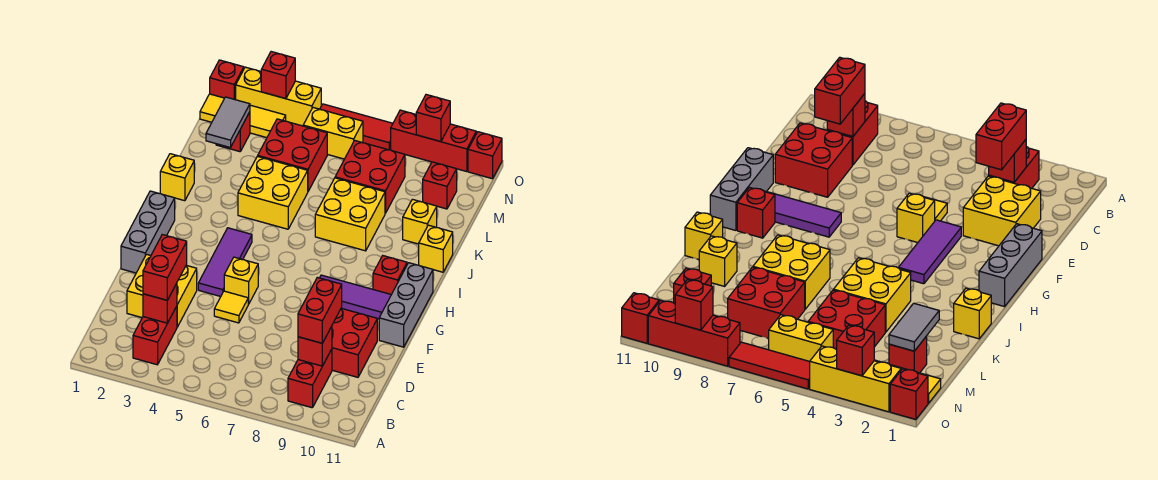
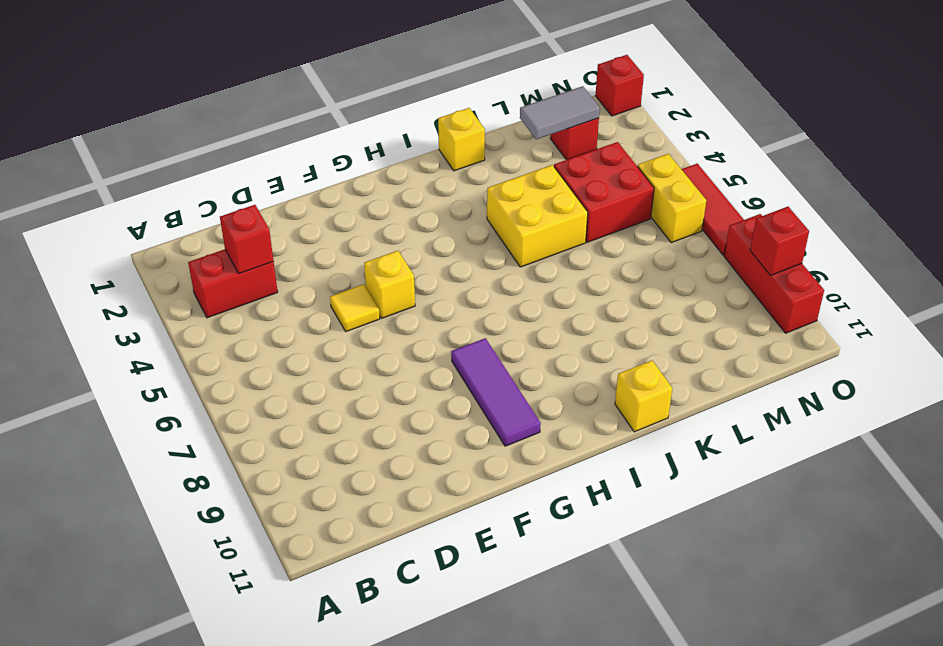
none -> red 1x2 brick [288,349,332,408]
none -> yellow 2x2 brick [127,254,197,327]
none -> red 2x2 brick [332,308,377,377]
none -> grey 1x3 brick [121,191,175,273]

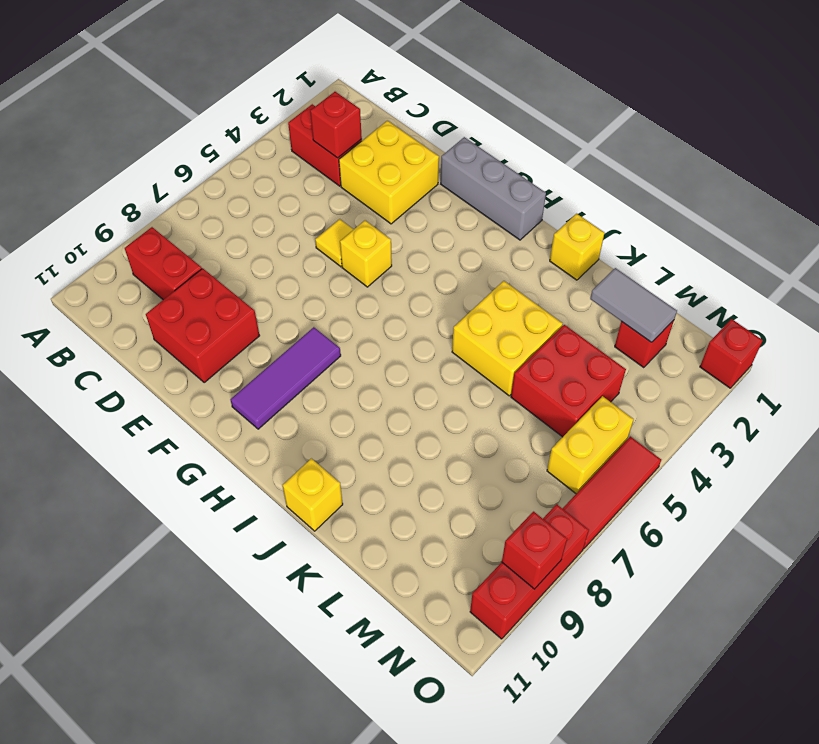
none -> purple 1x3 tile [198,228,252,296]
none -> grey 1x3 brick [379,263,433,347]
none -> red 1x1 brick [373,256,407,295]
none -> yellow 2x2 brick [315,178,385,251]

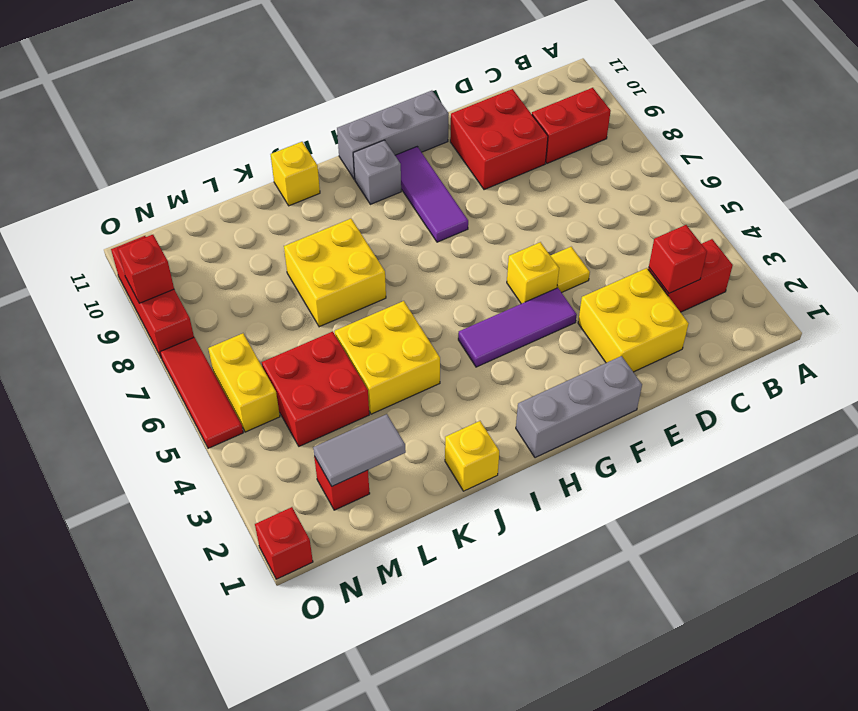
grey 1x1 brick [353,140,401,204] -> red 1x1 brick [373,256,407,295]
none -> yellow 1x1 brick [403,199,437,244]
none -> red 2x2 brick [335,141,405,213]
none -> red 1x1 brick [423,162,457,209]
none -> yellow 1x3 tile [200,94,286,138]

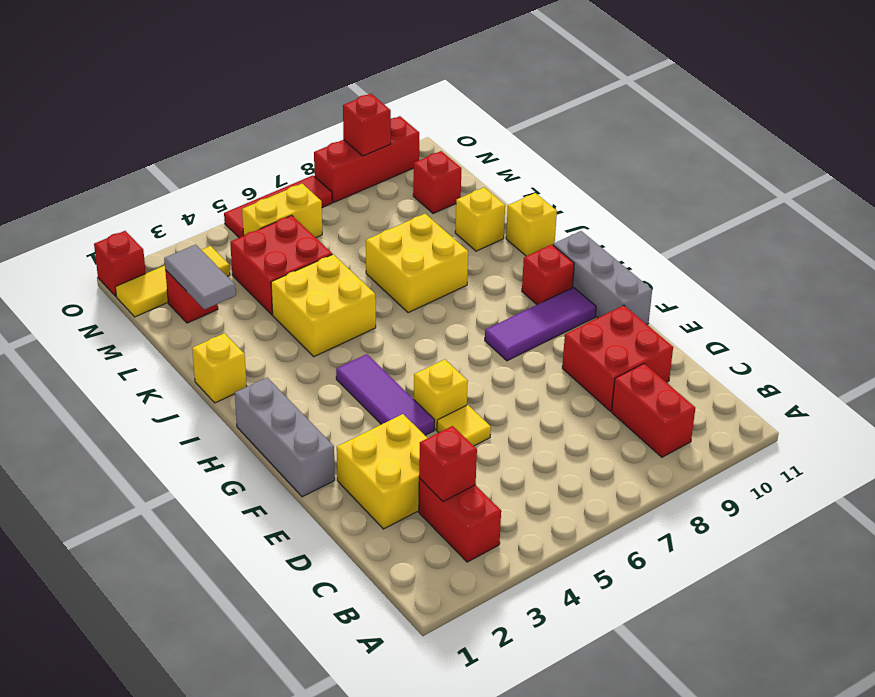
none -> red 2x2 brick [335,141,405,213]
none -> yellow 1x3 brick [236,67,321,126]
none -> red 1x1 brick [468,132,502,179]
none -> red 1x1 brick [298,326,332,366]

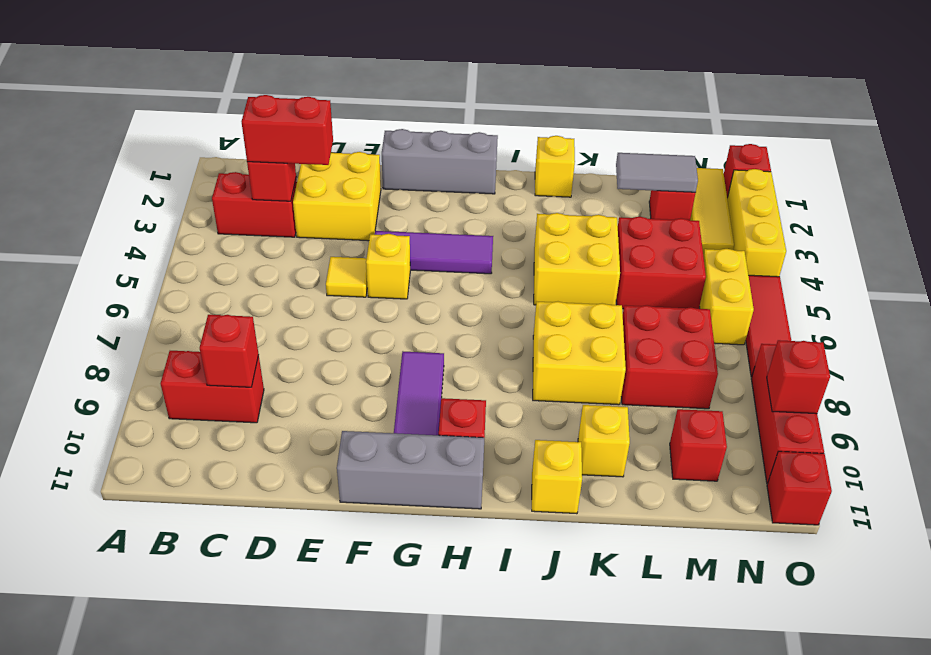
none -> red 2x2 brick [332,308,377,377]
none -> red 1x1 brick [261,52,295,99]
none -> red 1x2 brick [298,277,342,343]

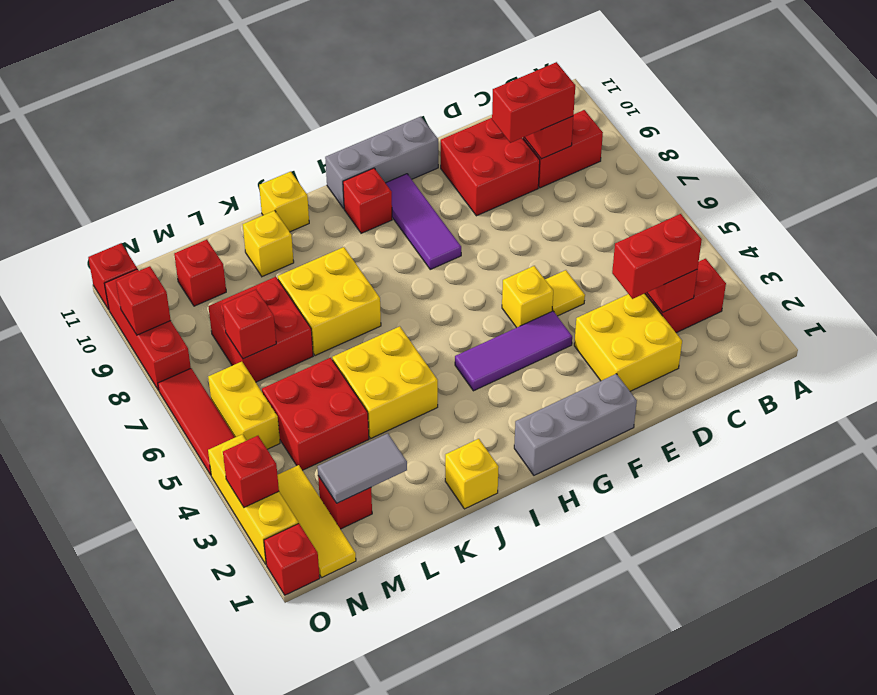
red 1x1 brick [223,290,276,359] -> none

